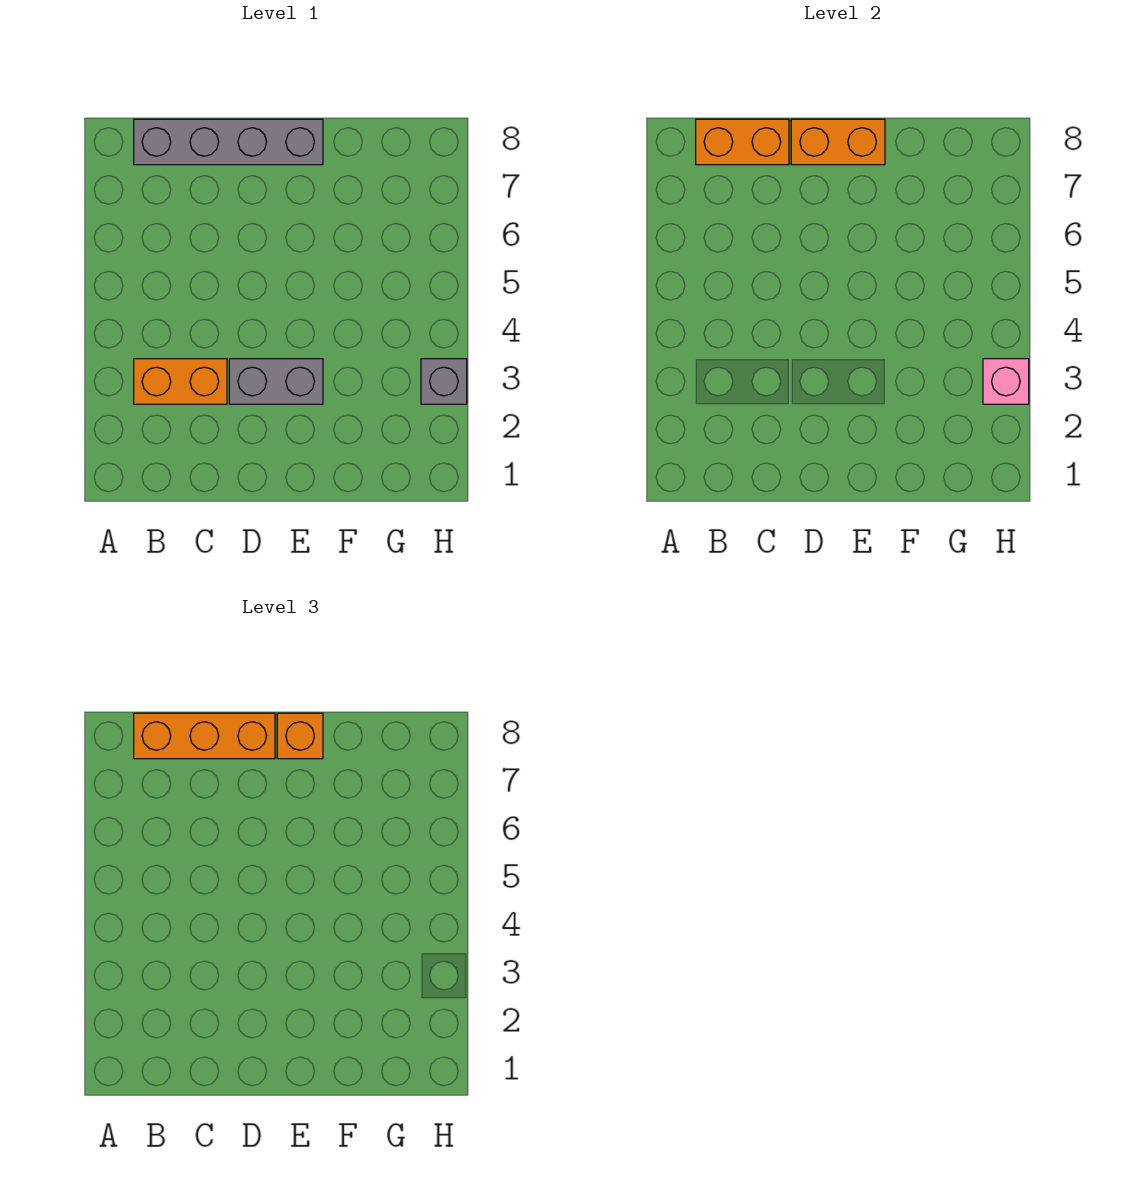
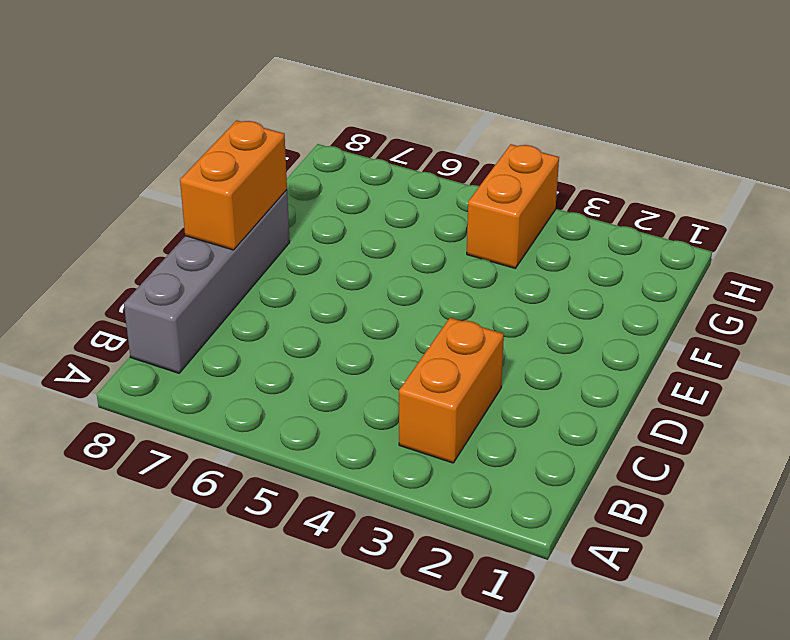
orange 1x2 brick [467,144,559,268] -> orange 1x2 brick moved to [696,119,789,165]
none -> grey 1x2 brick [229,359,323,404]
none -> grey 1x1 brick [421,359,467,404]

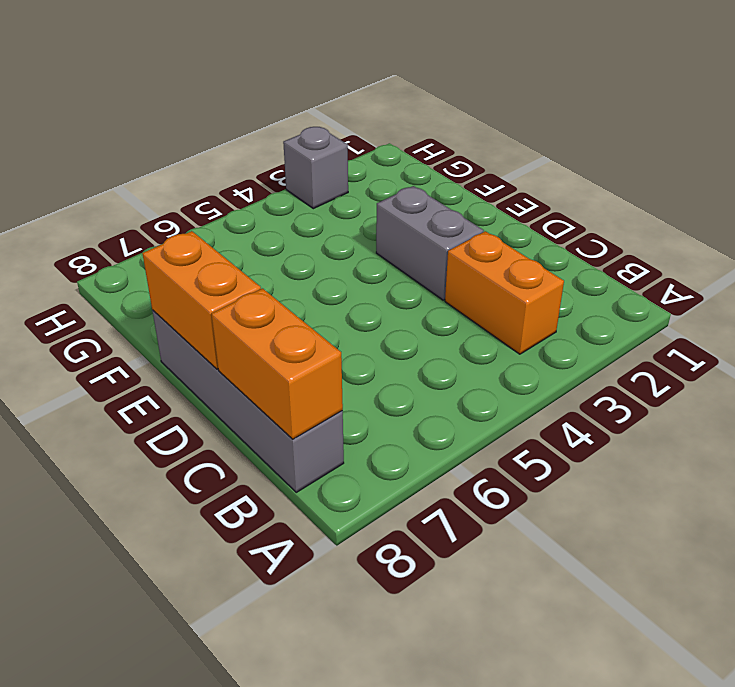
none -> pink 1x1 brick [983,359,1029,404]
none -> orange 1x3 brick [134,713,275,759]

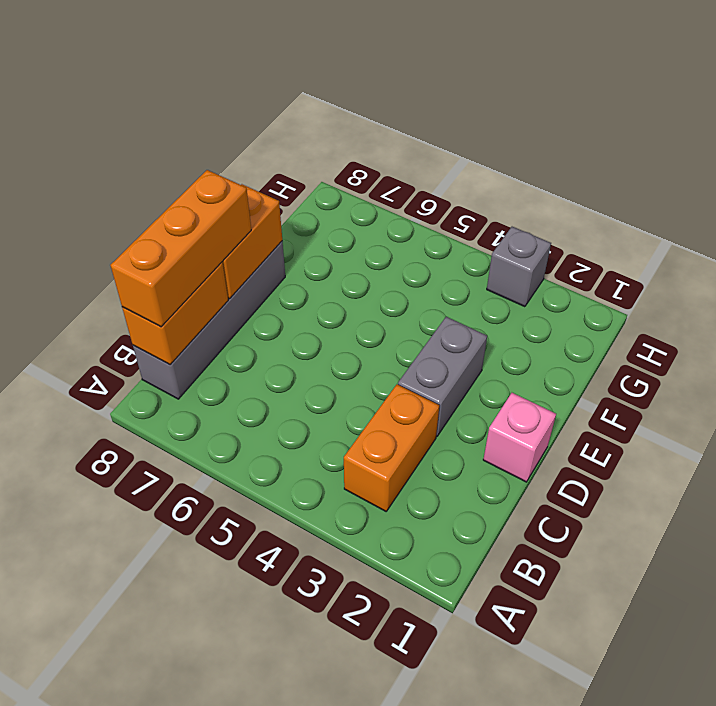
pink 1x1 brick [483,393,556,482] -> pink 1x1 brick moved to [983,359,1029,404]
none -> orange 1x1 brick [277,713,323,759]

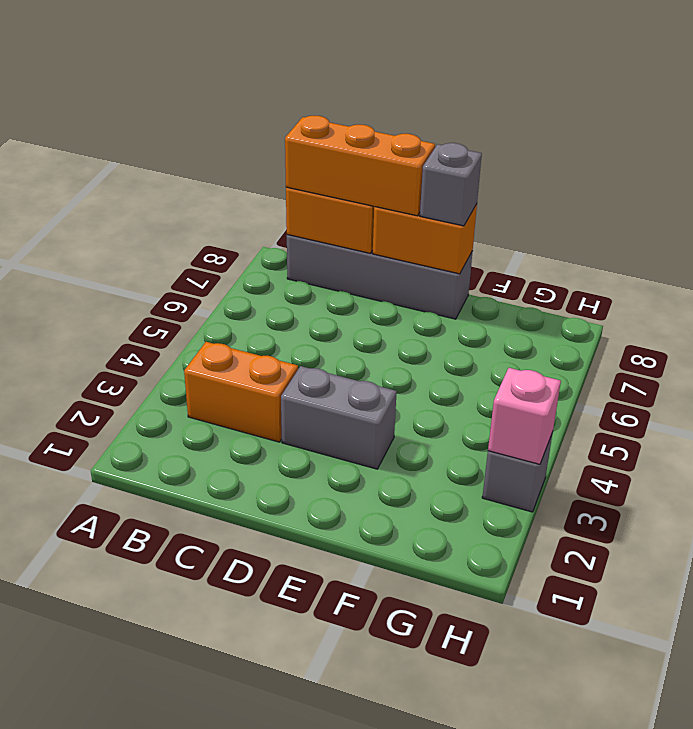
grey 1x1 brick [420,143,482,226] -> orange 1x1 brick [277,713,323,759]

